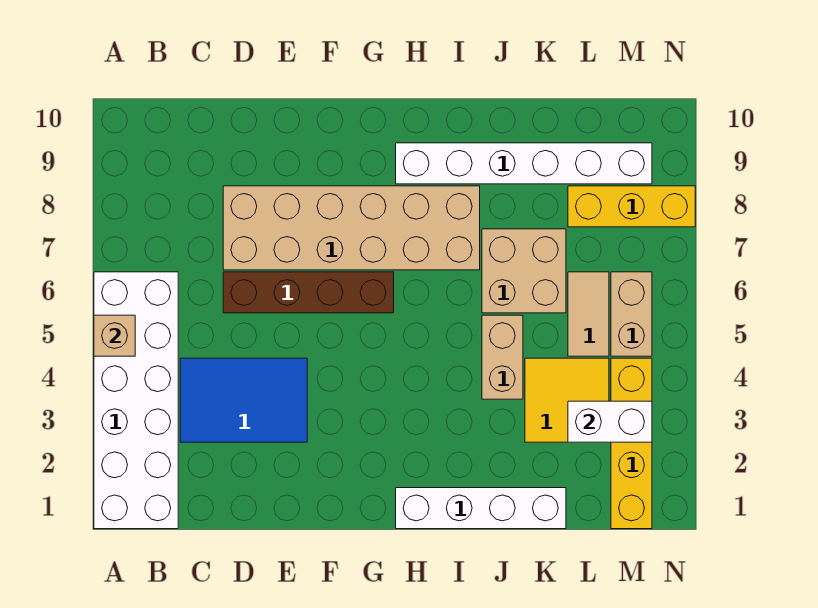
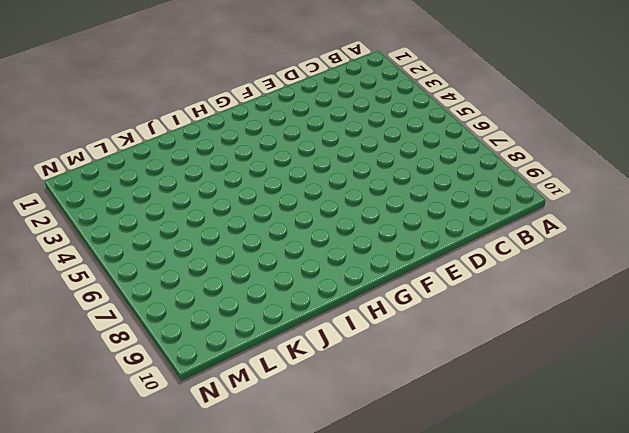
none -> white 2x6 brick [94,272,178,529]
none -> blue 2x3 tile [180,358,307,442]
none -> brown 1x4 brick [223,272,394,313]

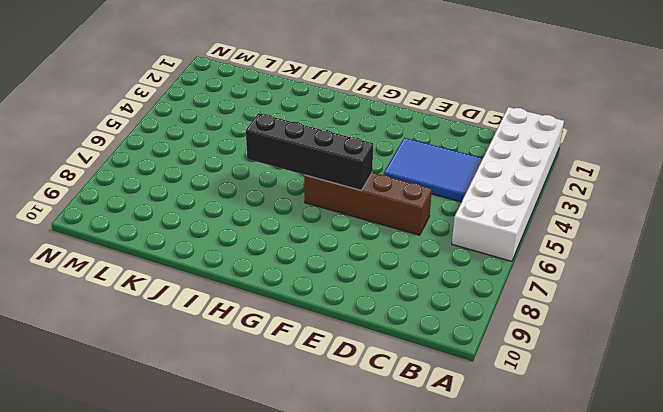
black 1x4 brick [246,113,373,190] -> none
none -> tan 2x6 brick [223,186,480,270]
none -> white 1x4 brick [396,488,566,529]
none -> white 1x6 brick [396,143,652,184]

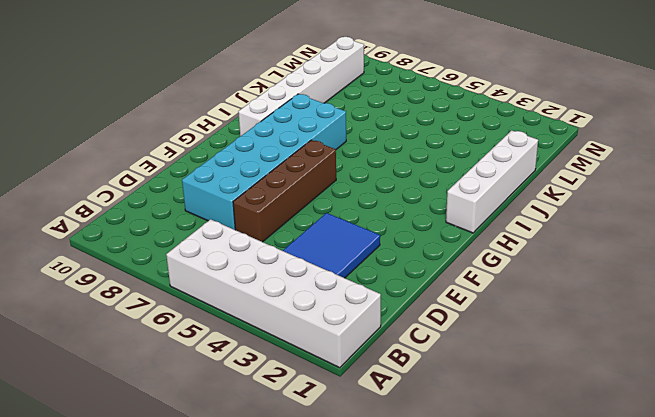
cyan 2x6 brick [182,94,346,230] -> tan 2x6 brick [223,186,480,270]
none -> tan 1x2 brick [482,315,523,399]
none -> tan 2x2 brick [482,229,566,313]
none -> yellow 2x2 tile [525,358,609,442]

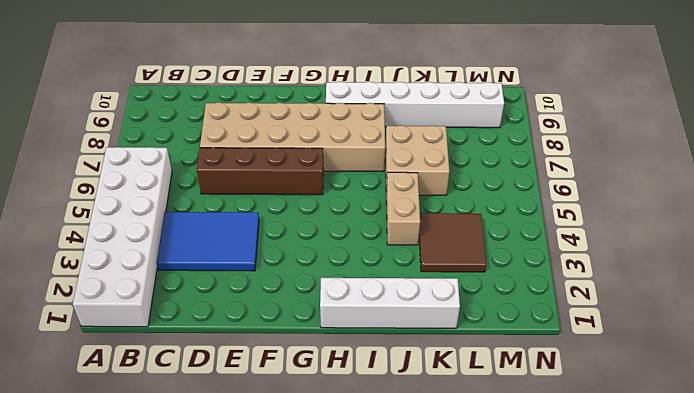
brown 2x2 tile [419,213,486,272] -> yellow 2x2 tile [525,358,609,442]
none -> tan 1x2 tile [568,272,609,356]
none -> yellow 1x3 brick [568,186,695,227]
none -> yellow 1x4 brick [611,358,652,529]

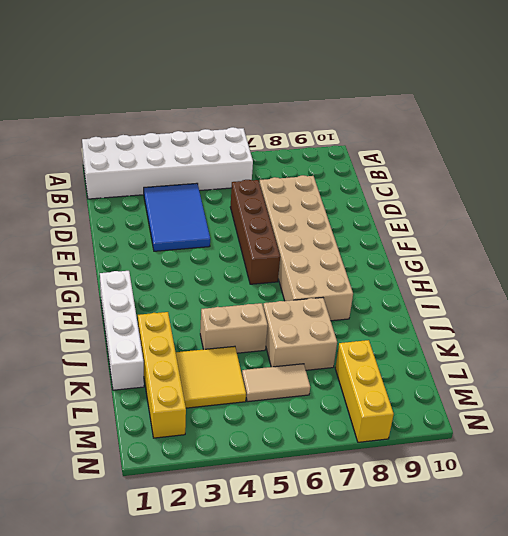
yellow 1x4 brick [138,312,186,438] -> yellow 1x4 brick turned to [611,358,652,529]
none -> white 1x6 brick [396,143,652,184]
none -> tan 1x2 brick [611,272,652,356]
none -> tan 1x1 brick [94,315,135,356]

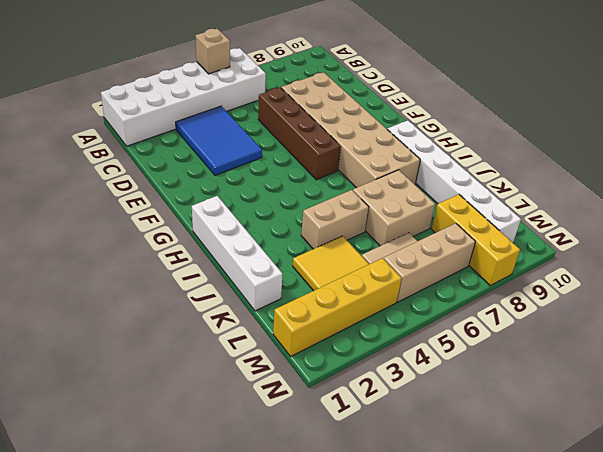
tan 1x3 brick [384,223,475,302] -> tan 1x2 brick [611,272,652,356]
none -> white 1x2 brick [568,401,652,442]

